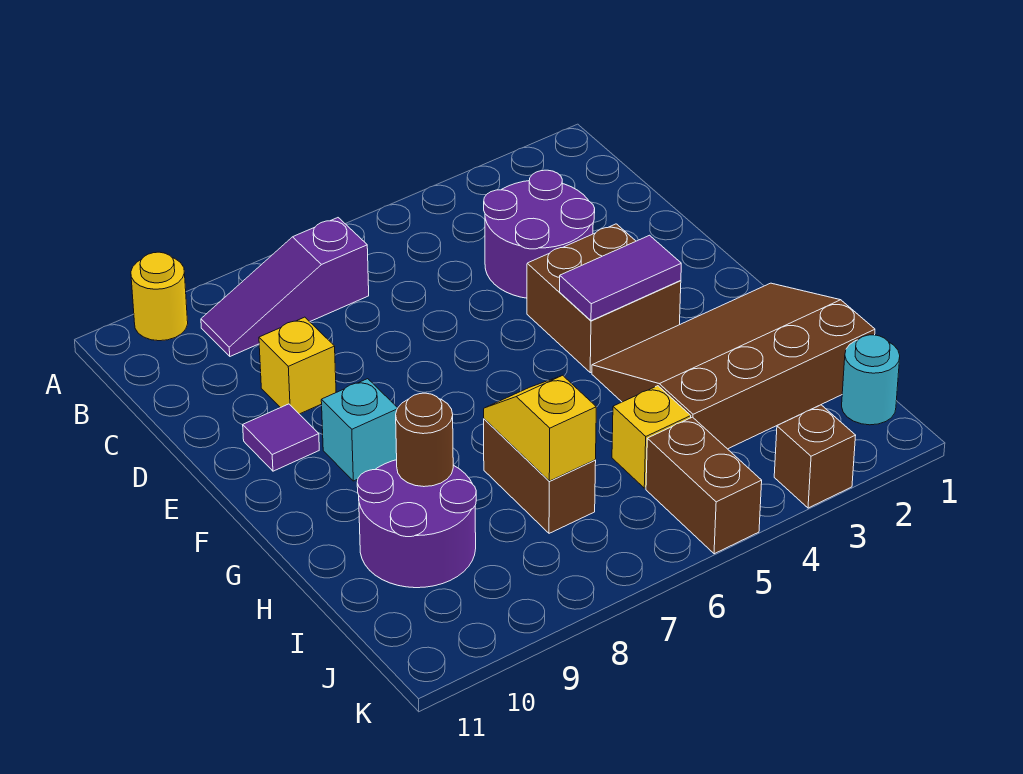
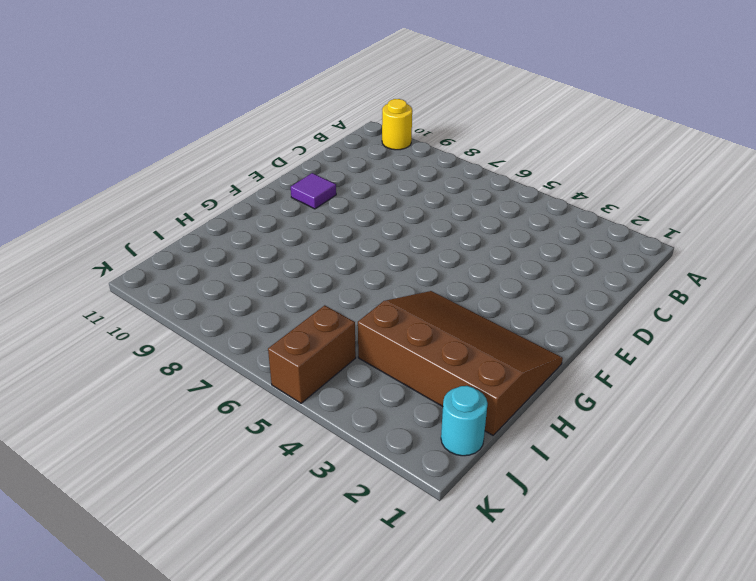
none -> purple 1x3 slope [201,218,369,356]
none -> purple 2x2 round brick [484,170,595,298]
none -> yellow 1x1 brick [259,317,336,414]

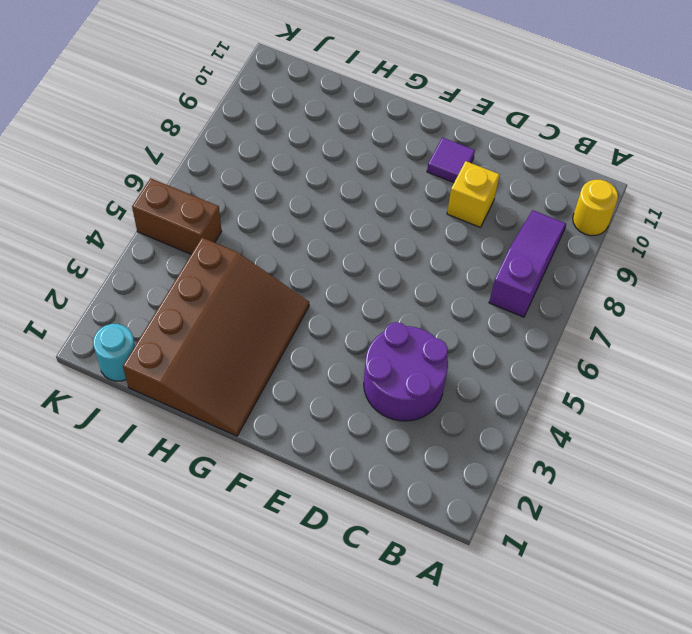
none -> brown 2x2 brick [527,224,681,373]
none -> cyan 1x1 brick [321,379,397,481]
none -> brown 1x2 brick [484,419,596,533]

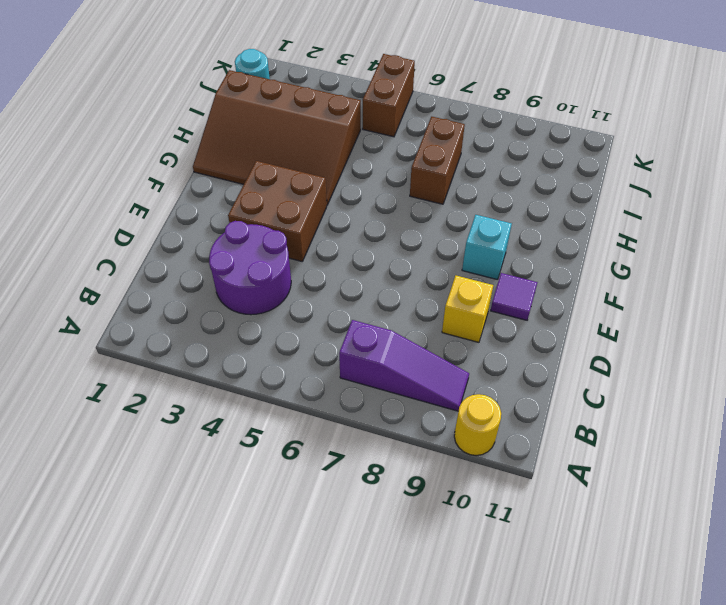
none -> purple 2x2 round brick [357,460,476,588]
none -> yellow 1x1 brick [612,386,691,488]
none -> brown 1x1 brick [774,405,856,508]

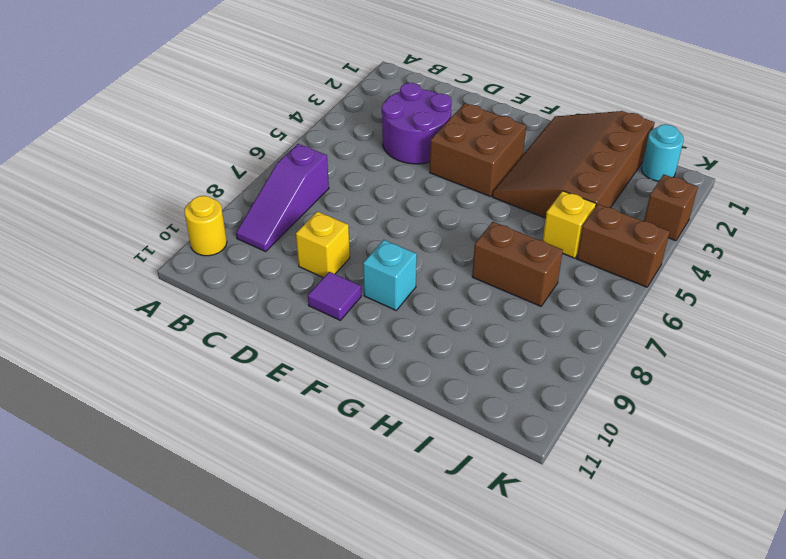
none -> purple 2x2 round brick [357,460,476,588]
none -> purple 1x2 tile [560,235,681,321]
none -> yellow 1x2 slope [484,375,596,481]

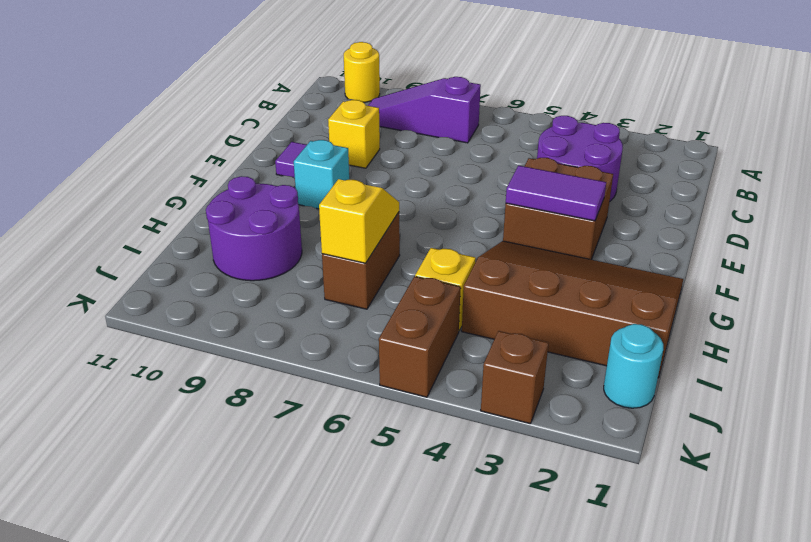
none -> brown 1x1 round brick [396,393,453,487]

